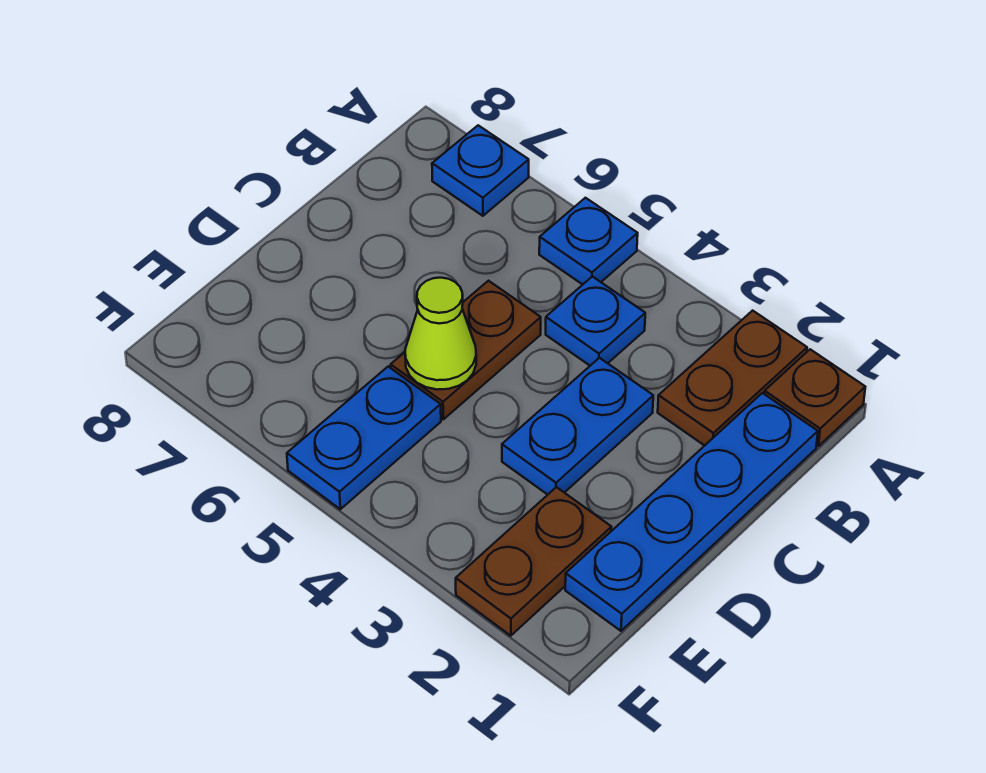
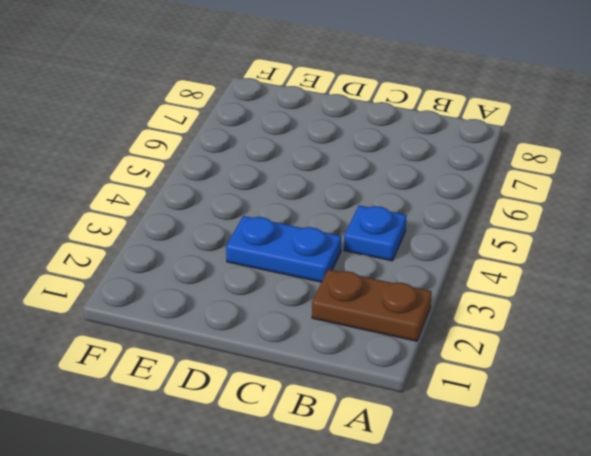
none -> brown 1x1 plate [764,349,865,446]
none -> blue 1x1 plate [539,198,638,285]

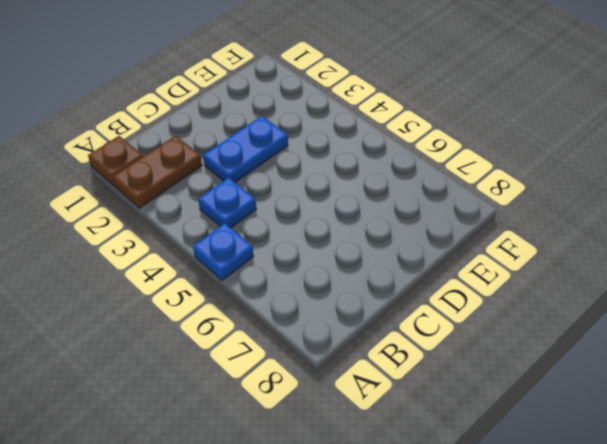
none -> blue 1x1 plate [432,125,529,216]
none -> blue 1x4 plate [565,393,818,631]

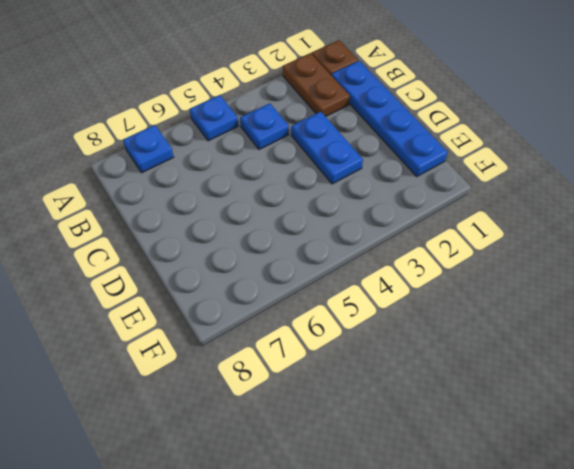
none -> brown 1x2 plate [391,281,541,419]
none -> brown 1x2 plate [456,487,611,636]

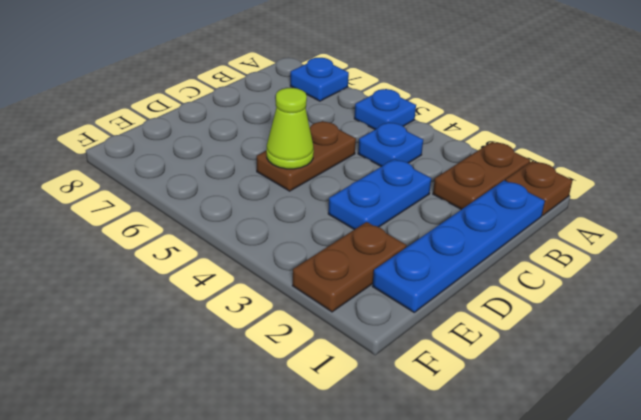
none -> blue 1x2 plate [287,367,441,509]

